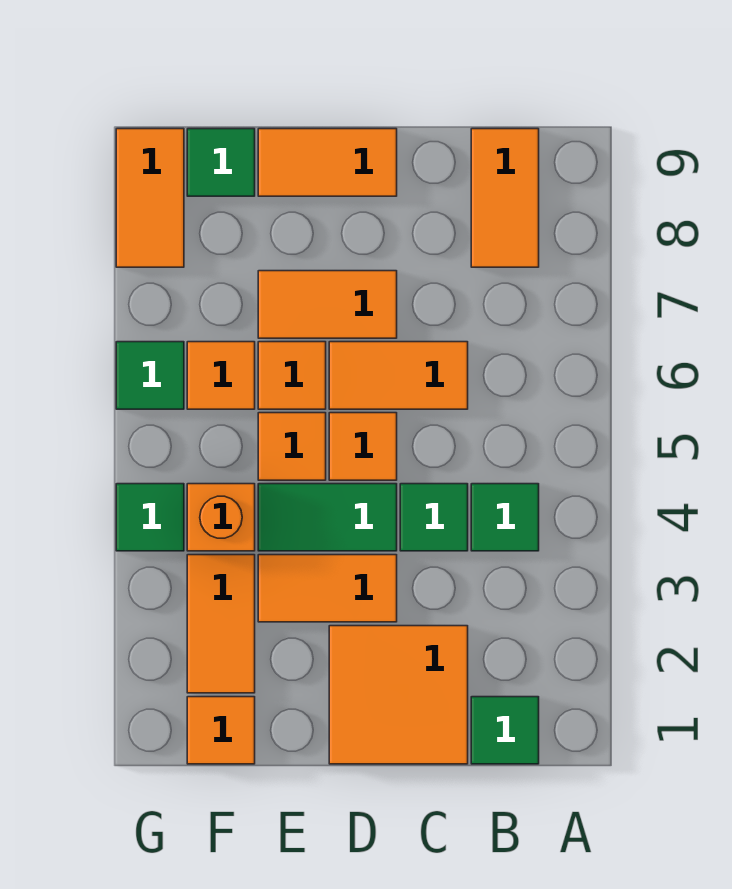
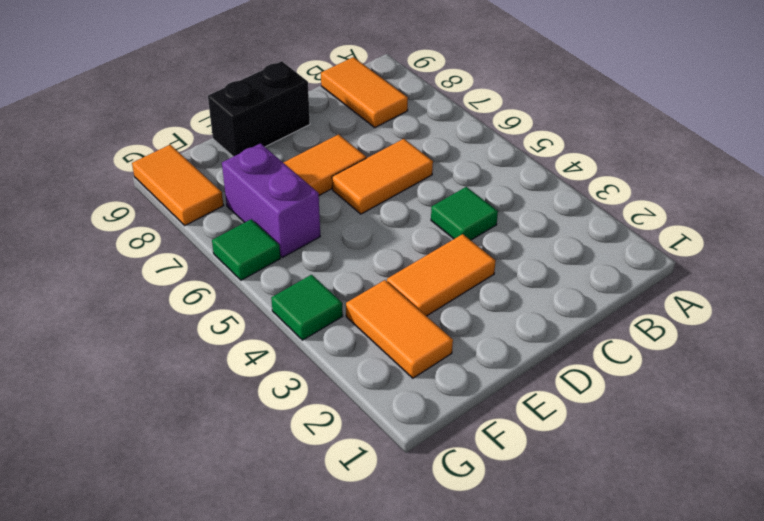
black 1x2 brick [208,61,310,157] -> orange 1x2 tile [258,129,397,196]
purple 1x2 brick [222,143,320,257] -> orange 1x1 tile [187,342,255,409]
none -> green 1x1 tile [471,697,539,764]
none -> green 1x1 tile [471,484,539,551]
none -> orange 2x2 tile [329,626,468,764]

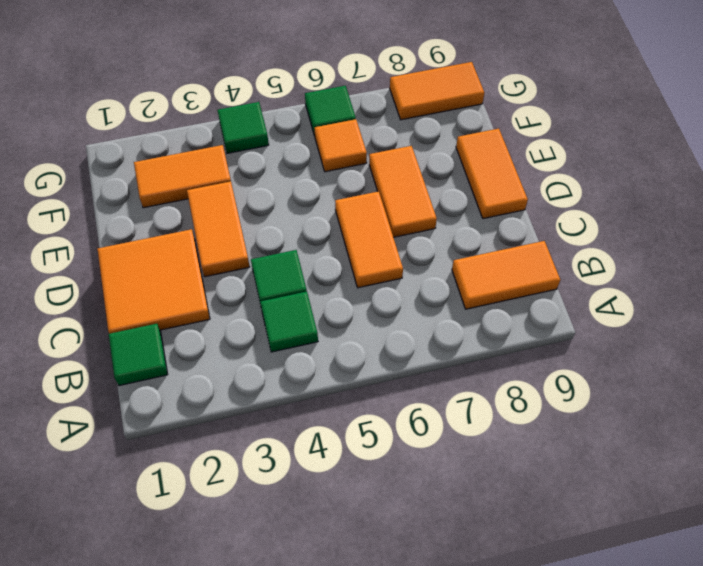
none -> green 1x2 tile [258,484,397,551]
none -> orange 1x1 tile [329,413,397,480]
none -> orange 1x1 tile [258,413,326,480]

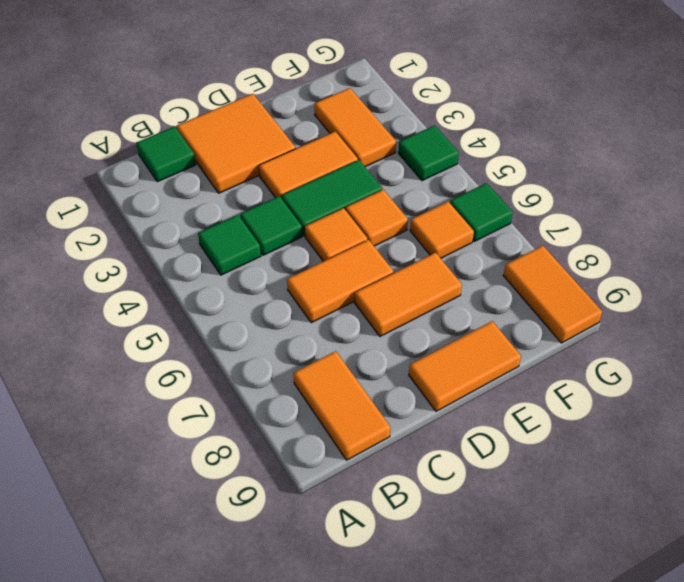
none -> orange 1x1 tile [258,342,326,409]
none -> orange 1x1 tile [187,697,255,764]
none -> orange 1x1 brick [187,484,255,551]

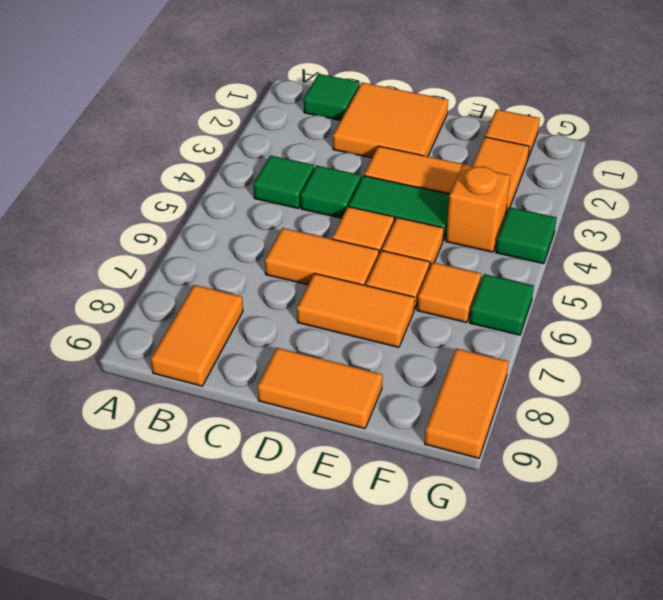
none -> green 1x1 tile [187,129,255,196]

